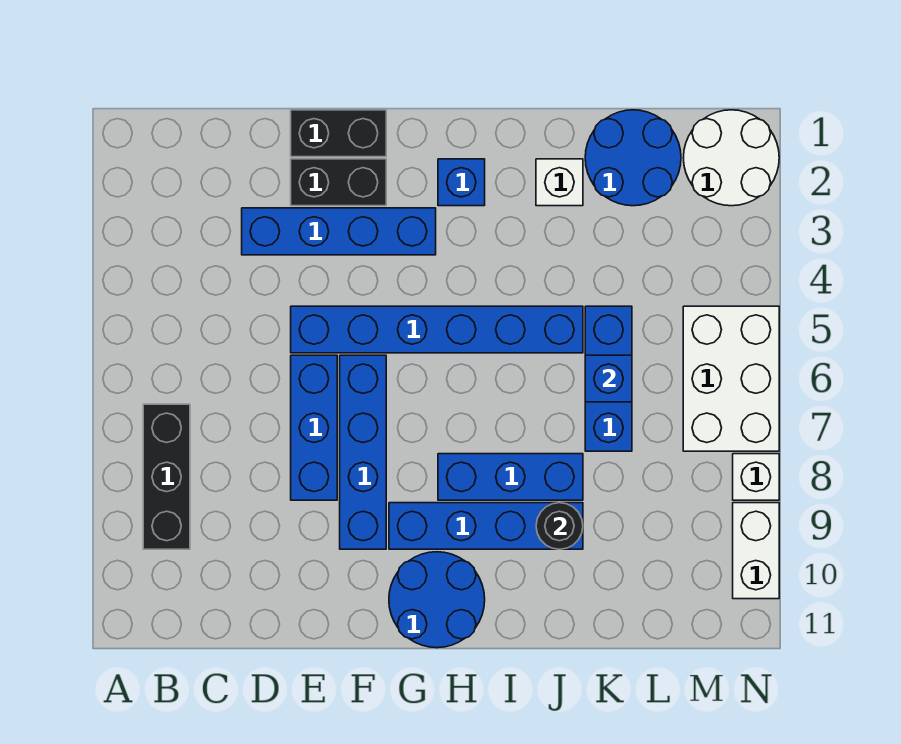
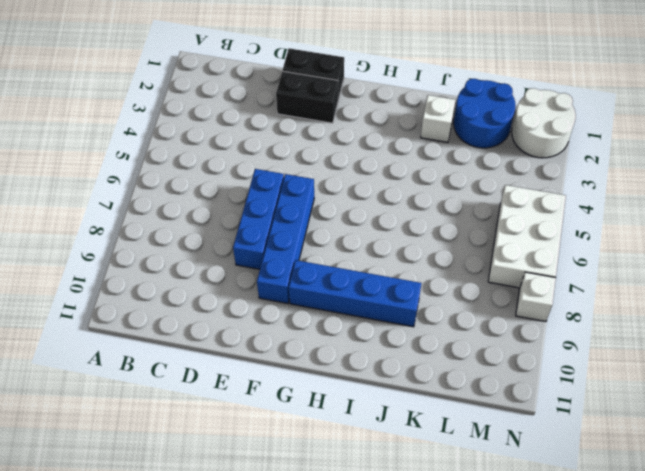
none -> black 1x3 brick [143,404,190,549]
none -> blue 1x4 brick [242,208,436,255]
none -> blue 1x6 brick [291,306,583,353]

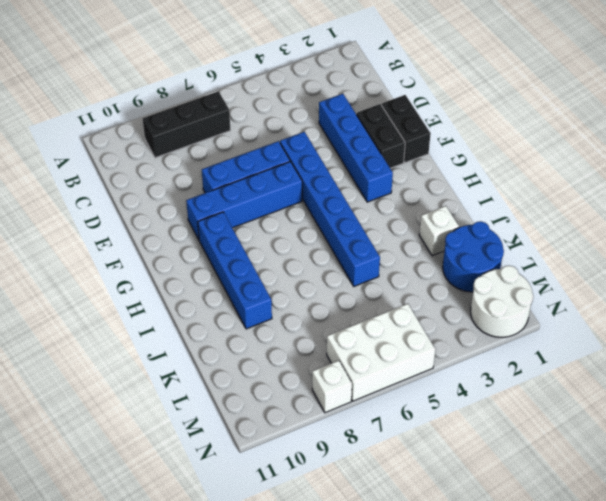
none -> blue 2x2 round brick [389,552,485,648]
none -> blue 1x1 brick [438,159,485,206]
none -> blue 1x3 brick [438,454,583,500]

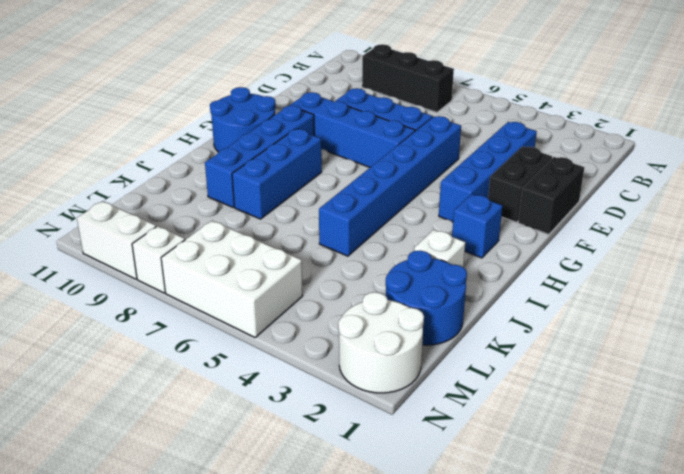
none -> blue 1x3 brick [585,306,632,451]
none -> black 1x1 round brick [536,503,583,549]
none -> blue 1x1 brick [585,355,632,402]

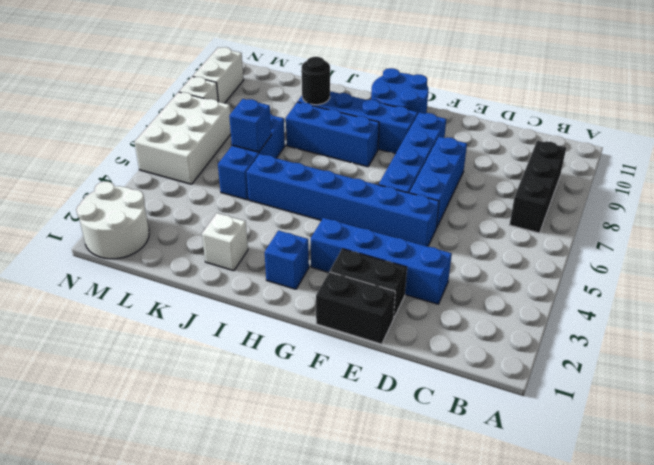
none -> blue 2x2 round brick [585,110,681,206]

